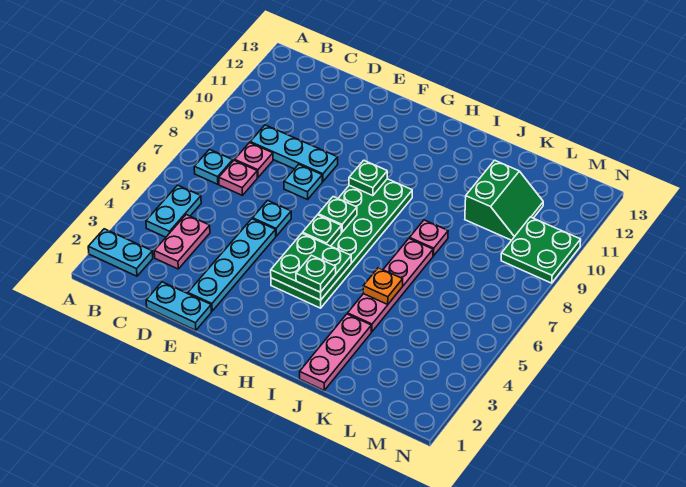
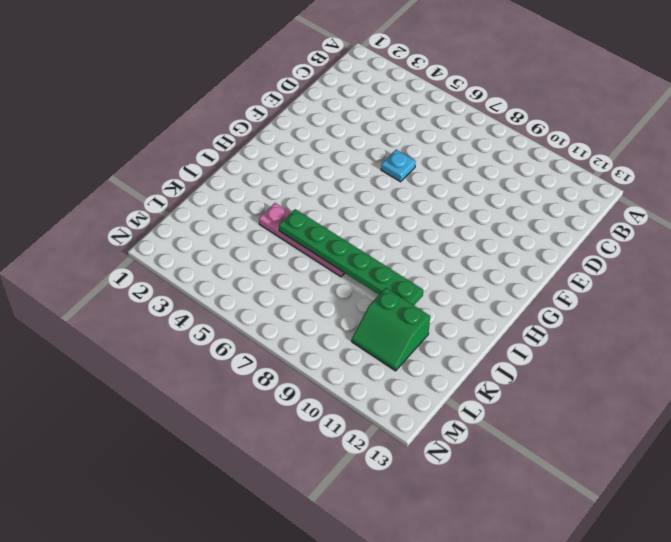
green 1x6 plate [279,209,423,305] -> orange 1x1 plate [363,268,403,304]
none -> cyan 1x2 plate [88,229,153,276]
none -> cyan 1x2 plate [146,185,201,237]
none -> cyan 1x1 plate [194,149,233,184]

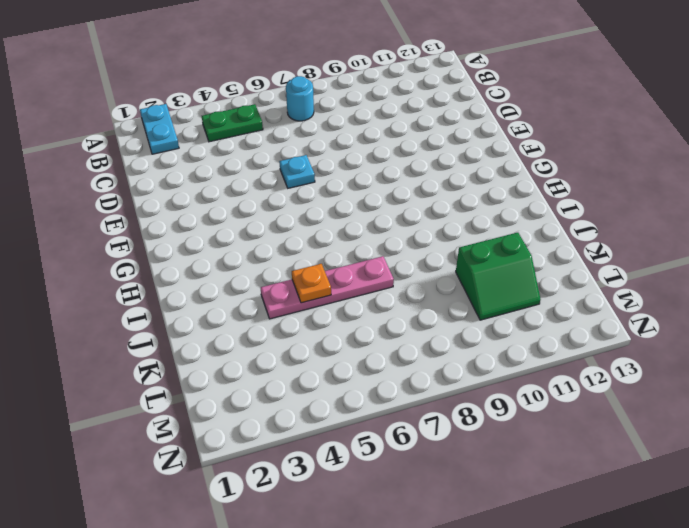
green 1x2 plate [202,104,263,142] -> cyan 1x2 plate [146,185,201,237]
cyan 1x1 round brick [286,76,314,121] -> cyan 1x1 plate [194,149,233,184]
none -> pink 1x2 plate [154,215,210,269]
none -> pink 1x1 plate [219,160,257,195]
none -> pink 1x1 plate [235,143,273,177]

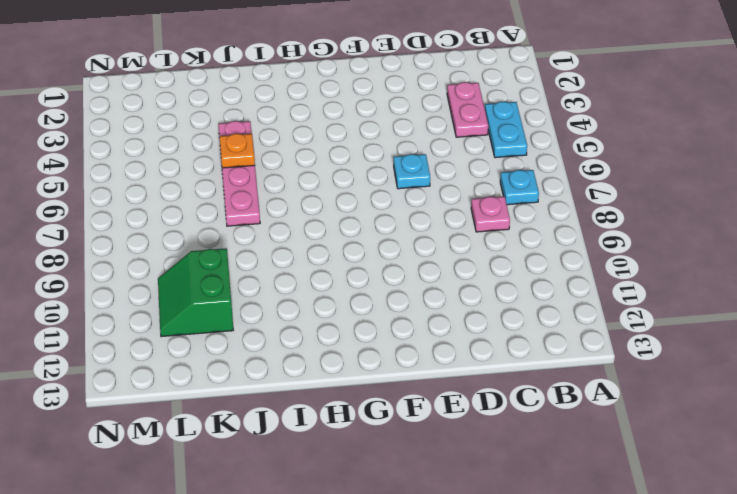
none -> cyan 1x2 plate [88,229,153,276]
none -> pink 1x1 plate [219,160,257,195]
none -> cyan 1x3 plate [250,125,338,181]

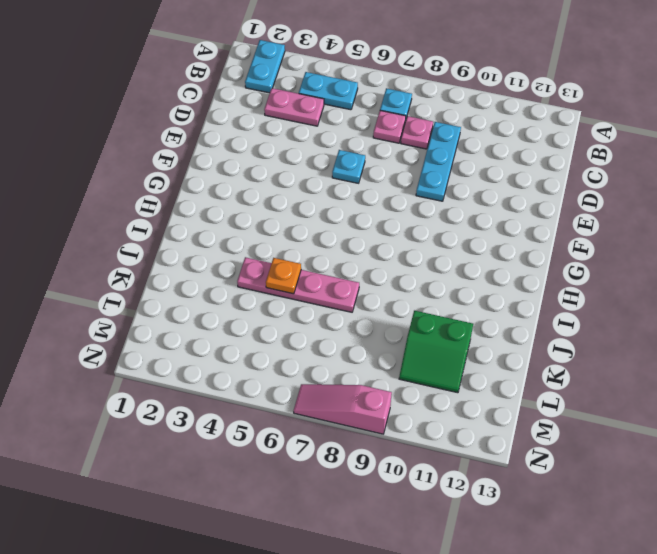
pink 1x3 slope [294,384,392,434] -> green 2x2 plate [501,217,581,283]
none -> cyan 1x2 plate [146,282,211,330]
none -> cyan 1x4 plate [188,219,276,311]
none -> cyan 1x1 plate [284,165,322,200]

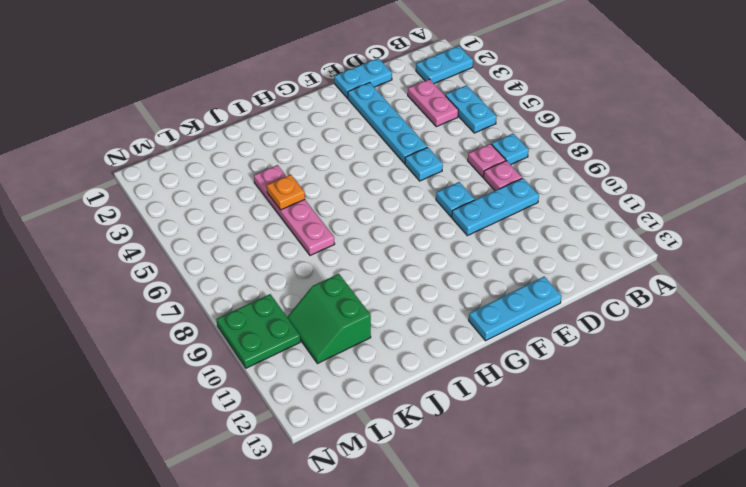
cyan 1x3 plate [469,277,562,341] -> none
none -> green 2x6 plate [271,179,412,308]
none -> pink 1x3 plate [300,314,371,390]
none -> pink 1x1 plate [410,220,448,256]

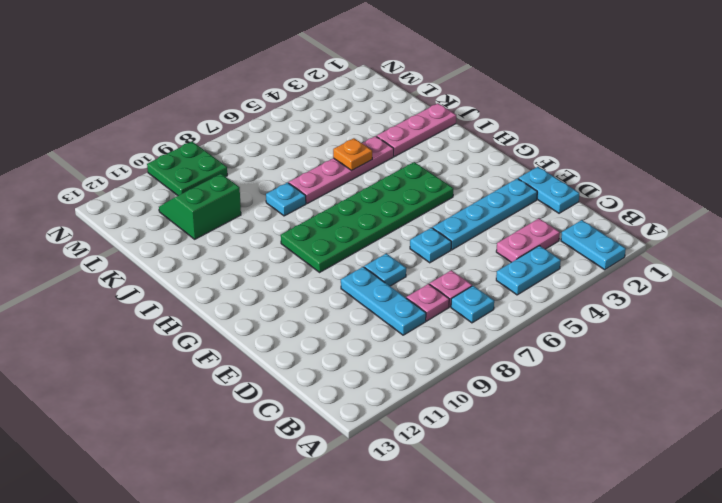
cyan 1x1 plate [266,183,306,216] -> pink 1x1 plate [410,220,448,256]
none -> green 2x2 plate [271,233,351,300]
none -> green 1x1 plate [303,215,341,246]
none -> green 1x1 plate [318,197,357,232]

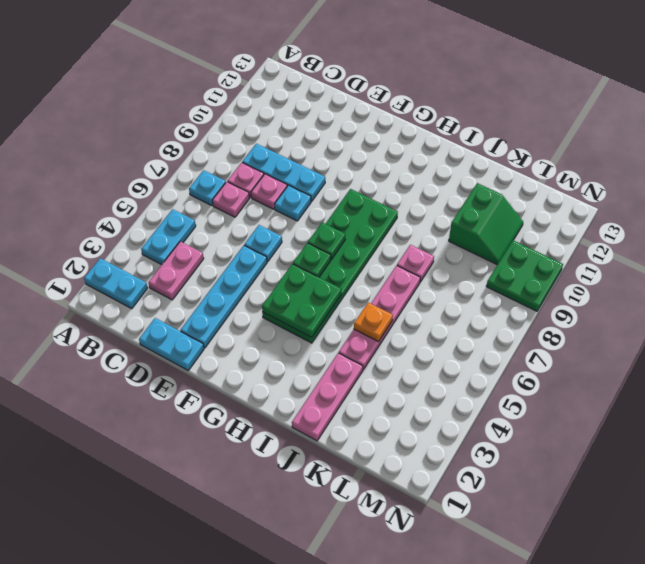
pink 1x1 plate [251,174,287,209] -> none
none -> green 1x1 plate [349,160,387,196]
none -> green 1x1 plate [296,255,336,292]

